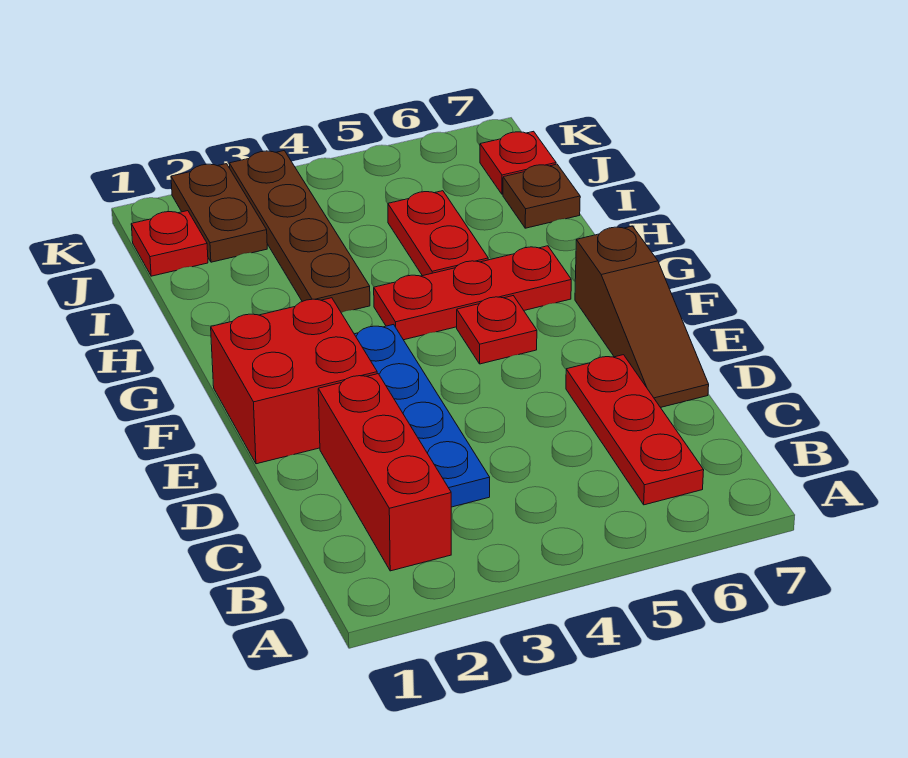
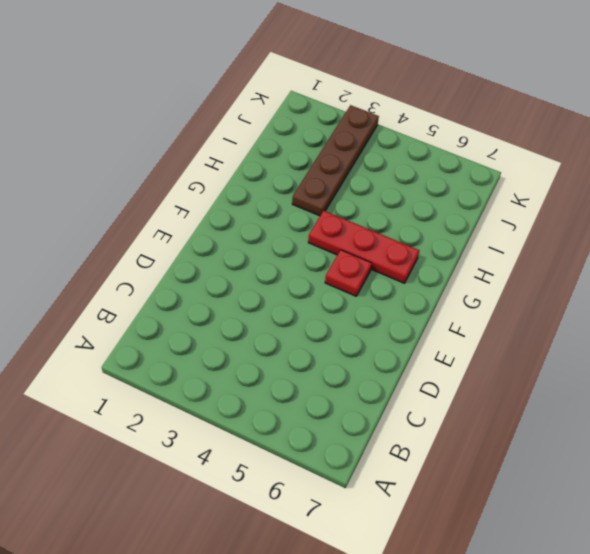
none -> red 1x3 brick [318,374,451,571]
none -> red 1x3 plate [566,355,704,505]
none -> blue 1x4 plate [354,325,490,507]

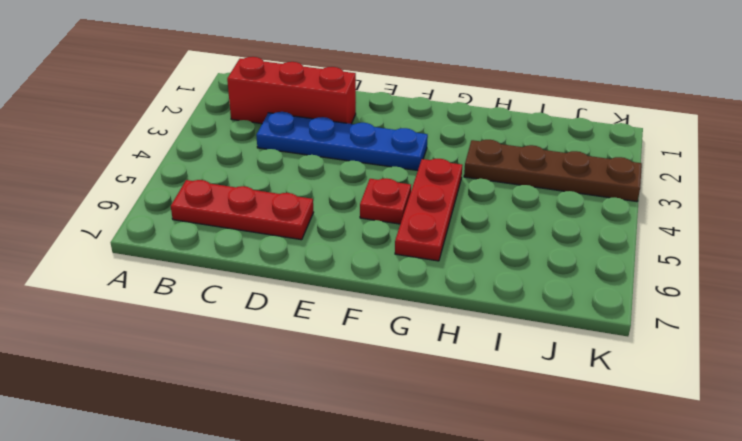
none -> brown 1x3 slope [575,226,709,407]
none -> red 2x2 brick [211,298,377,464]
none -> red 1x2 plate [388,191,488,276]

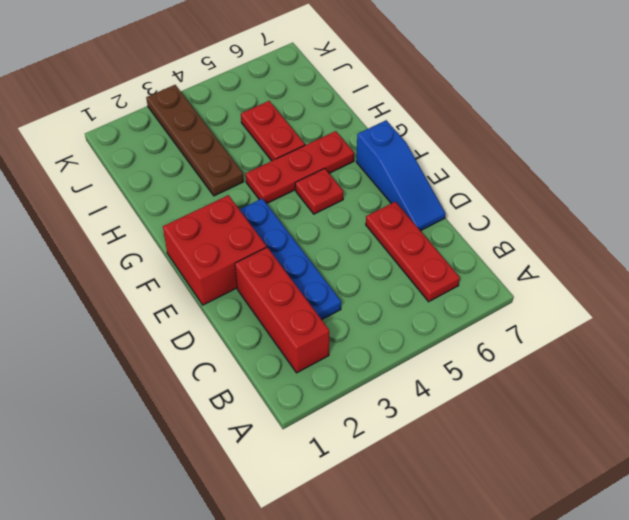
blue 1x3 slope [356,120,446,231] -> brown 1x3 slope [575,226,709,407]
none -> brown 1x1 plate [503,164,580,228]
none -> red 1x1 plate [131,211,208,276]
none -> brown 1x2 plate [171,164,267,262]

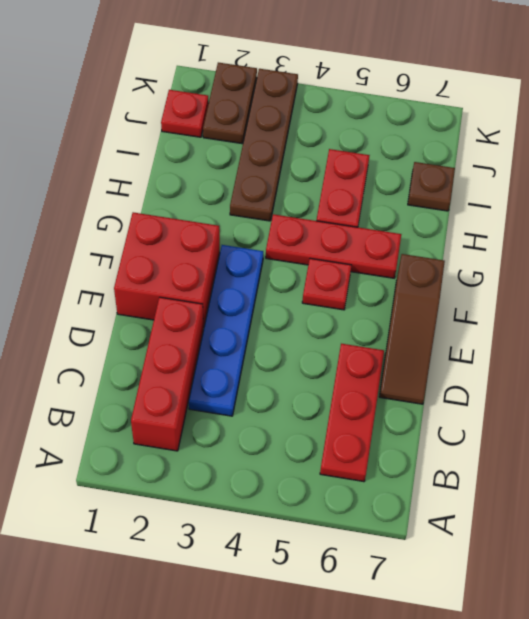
none -> red 1x1 plate [480,131,556,194]

